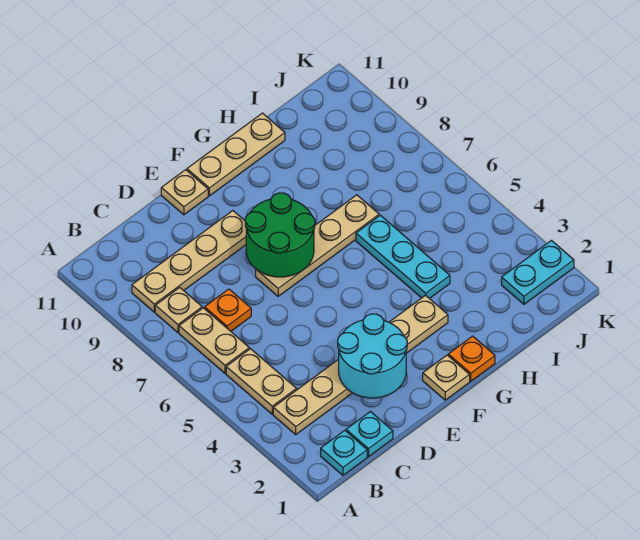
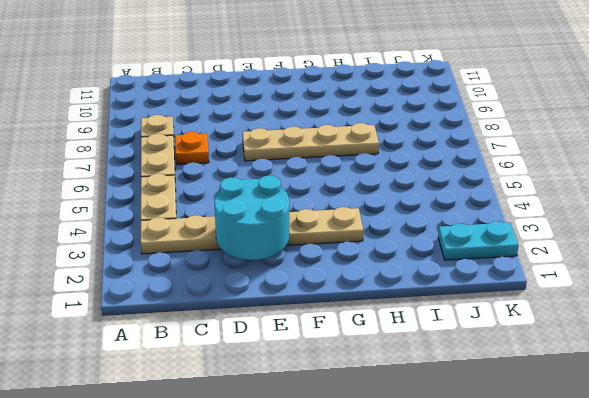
none -> cyan 1x1 plate [321,430,367,475]
none -> tan 1x4 plate [132,211,246,312]
none -> cyan 1x1 plate [346,412,393,457]

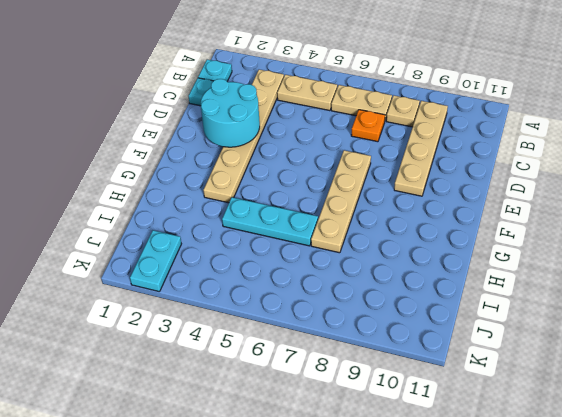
none -> tan 1x1 plate [161,170,208,215]
none -> tan 1x1 plate [423,355,470,400]
none -> tan 1x3 plate [187,113,285,196]

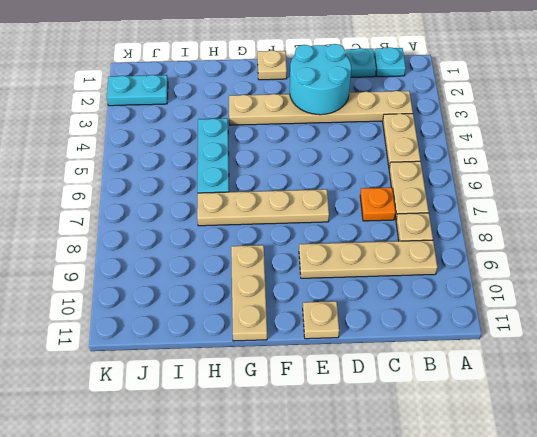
tan 1x3 plate [231,245,267,341] -> tan 1x3 plate turned to [187,113,285,196]
none -> orange 1x1 plate [448,336,495,381]
none -> green 2x2 round brick [245,193,315,277]

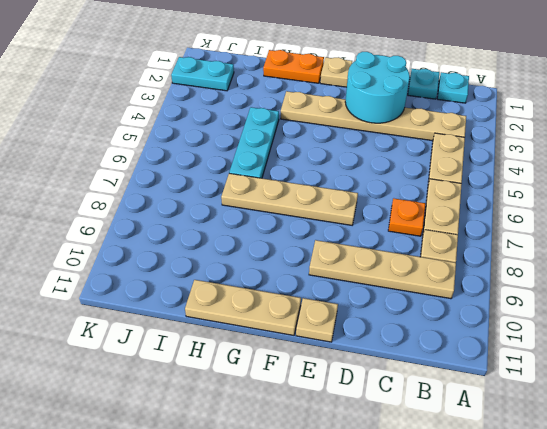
orange 1x2 plate [263,50,324,83] -> orange 1x1 plate [448,336,495,381]
none -> green 2x2 round brick [245,193,315,277]

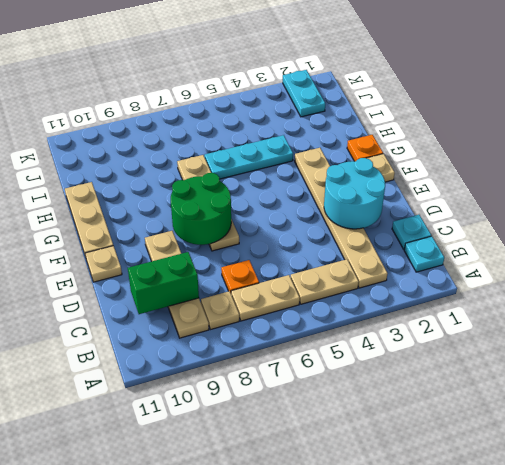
green 1x2 brick [128,252,199,314] -> none

